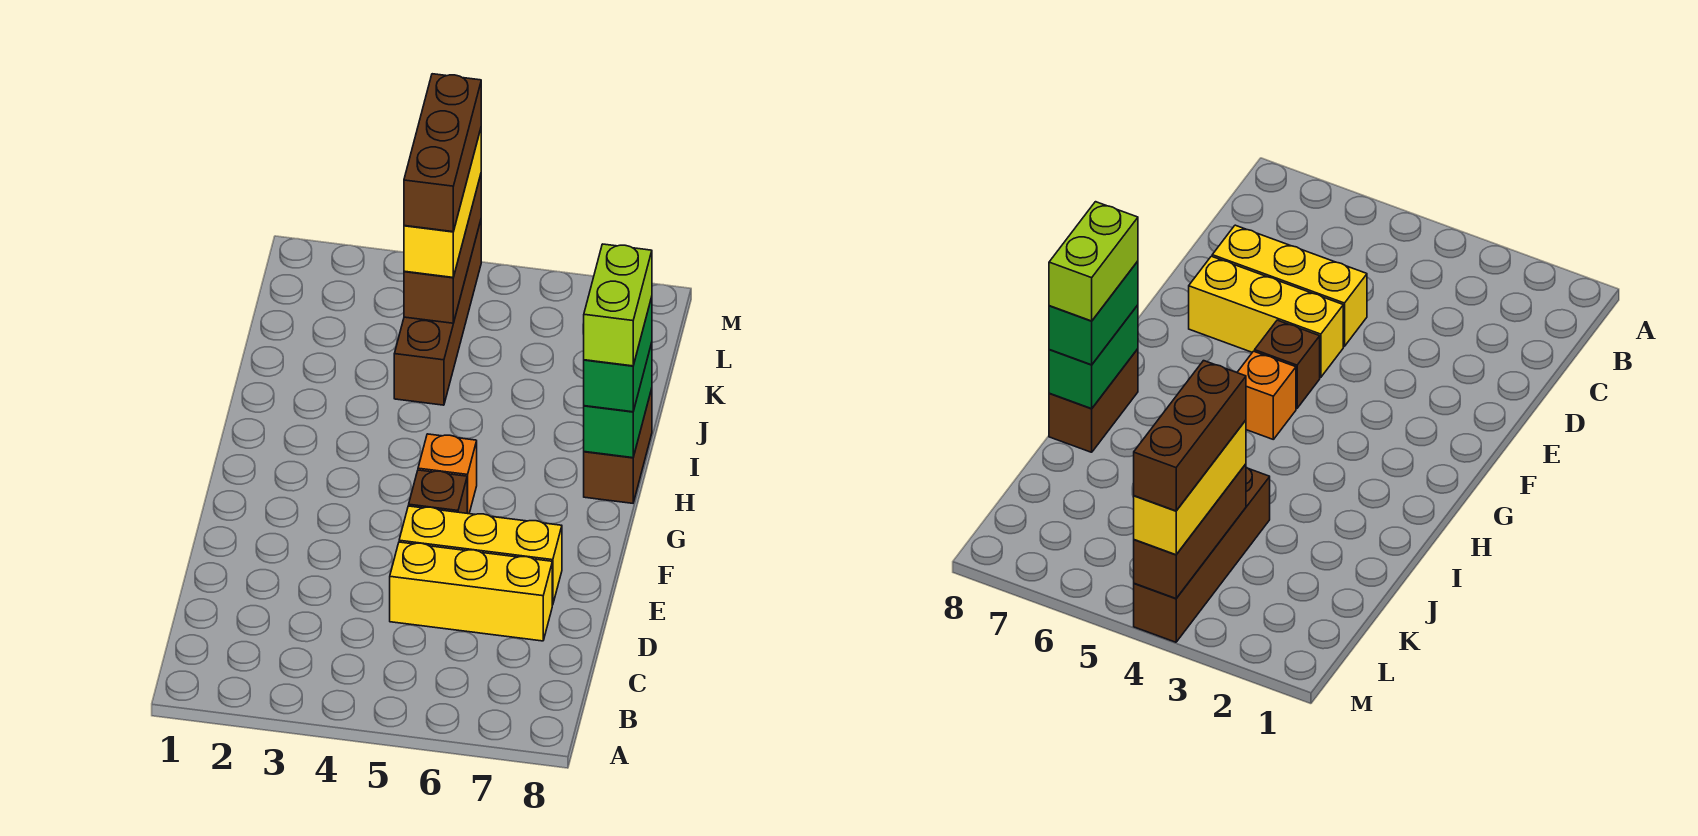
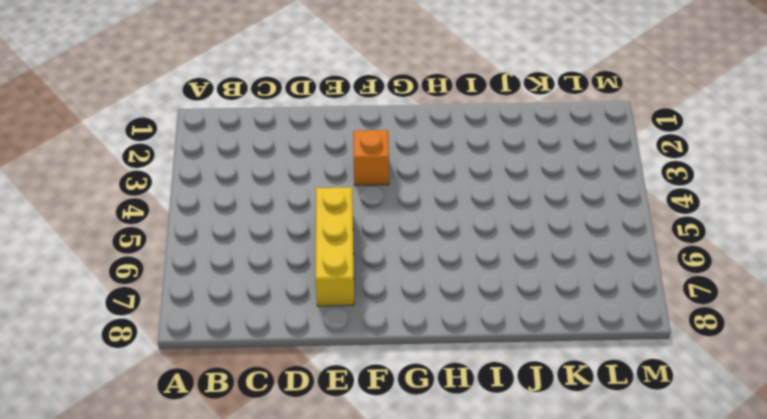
orange 1x1 brick [353,130,389,186] -> orange 1x1 brick moved to [418,434,477,514]
none -> yellow 1x3 brick [390,542,552,641]
none -> brown 1x1 brick [409,470,467,513]
none -> brown 1x2 brick [584,389,652,503]

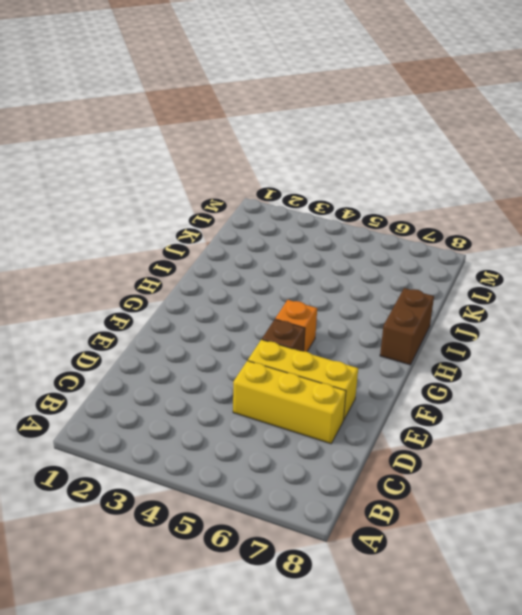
none -> brown 1x4 brick [394,221,481,405]
none -> green 1x2 brick [584,343,652,458]
none -> brown 1x3 brick [404,175,481,323]

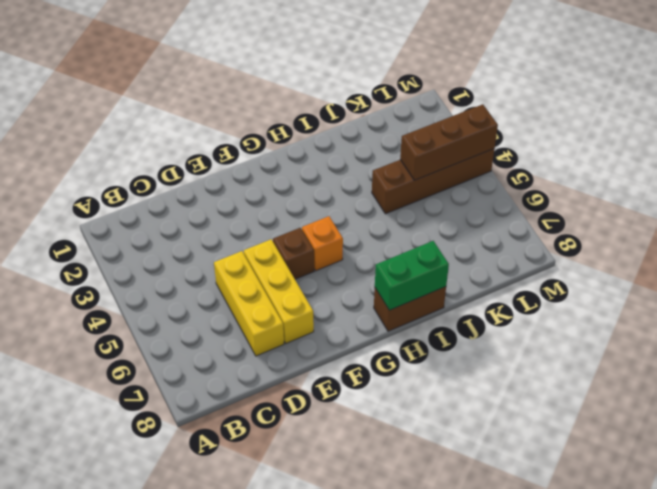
none -> green 1x2 brick [584,297,652,412]
none -> yellow 1x3 brick [404,129,481,277]
none -> lime 1x2 brick [584,244,652,366]

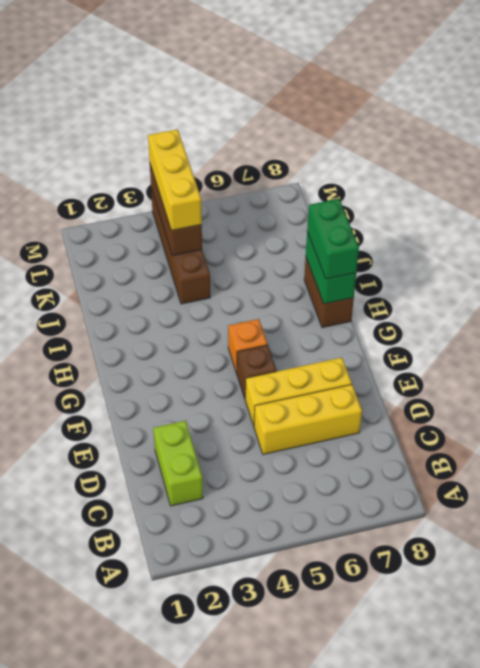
lime 1x2 brick [154,421,203,506] -> lime 1x2 brick moved to [584,244,652,366]
none -> brown 1x3 brick [404,74,481,232]

